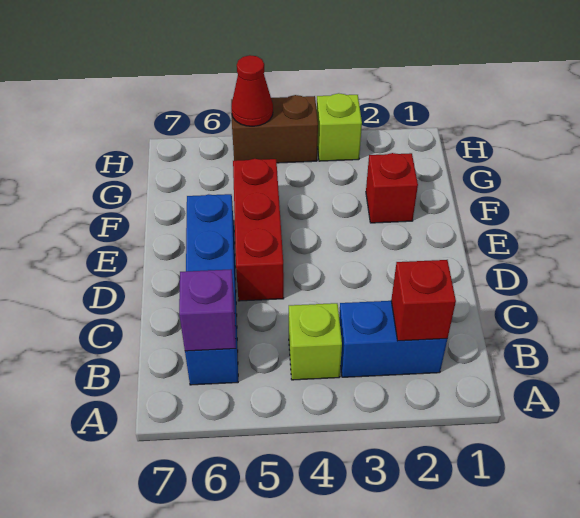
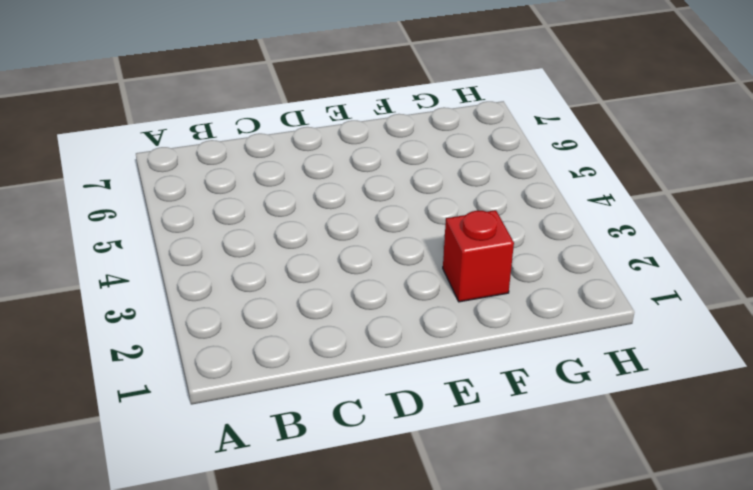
none -> blue 1x2 brick [339,301,447,377]
none -> lime 1x1 brick [289,303,342,380]

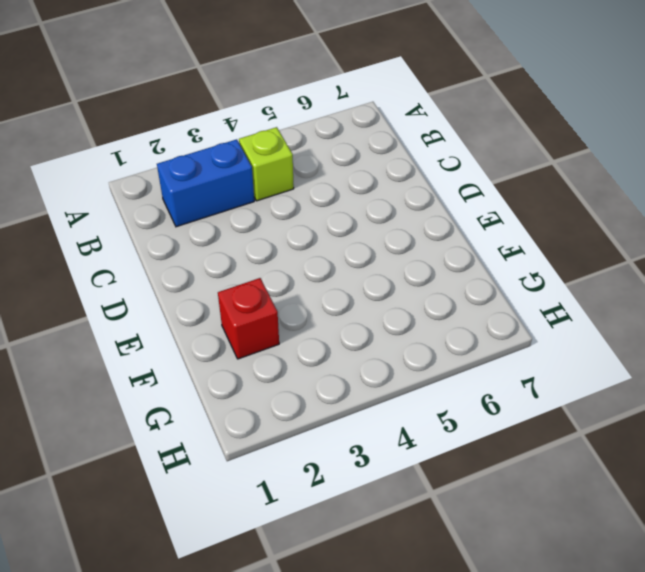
none -> blue 1x4 brick [185,194,238,385]
none -> red 1x3 brick [233,159,284,301]

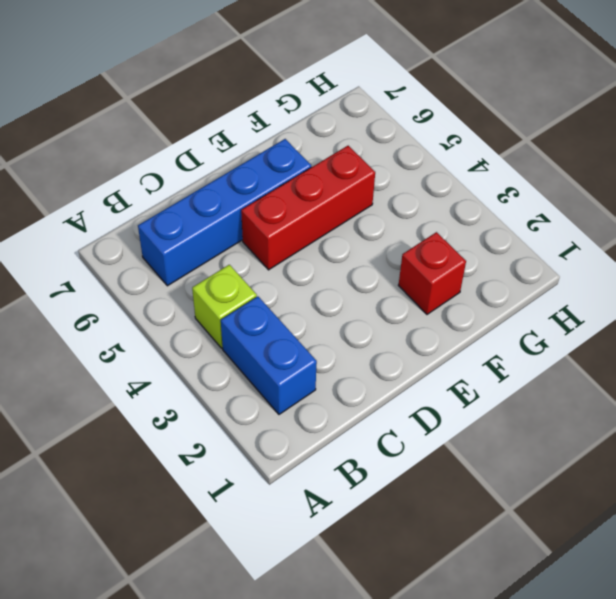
none -> lime 1x1 brick [317,93,362,161]
none -> brown 1x2 brick [231,95,318,163]

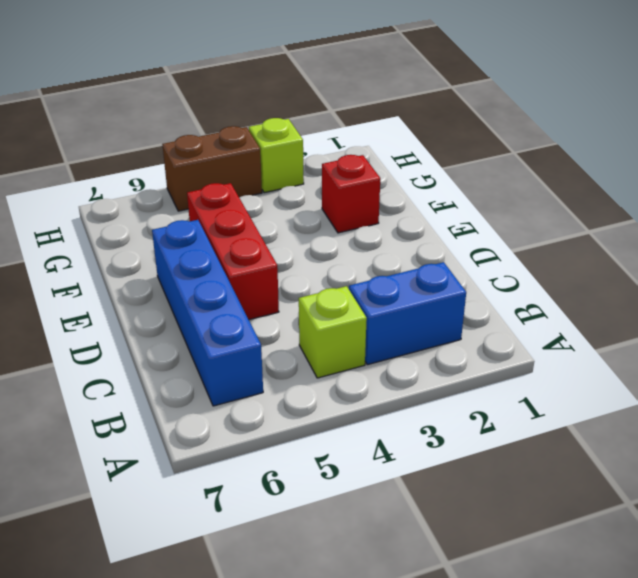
none -> red 1x1 brick [391,260,456,341]
none -> purple 1x1 brick [179,269,236,351]

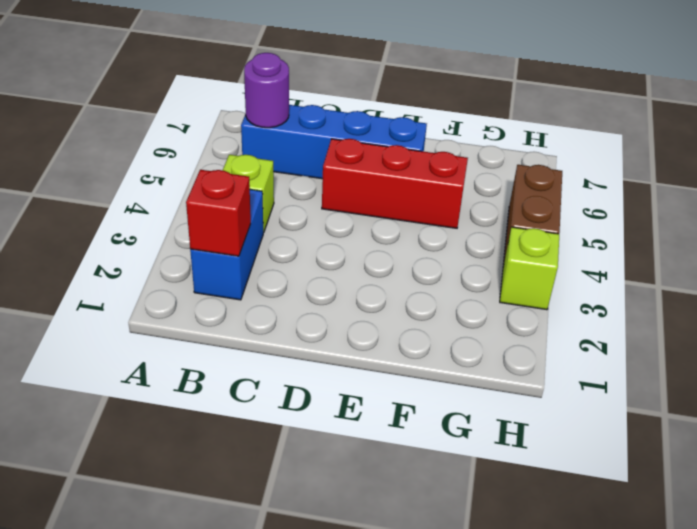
purple 1x1 round brick [244,53,289,128] -> purple 1x1 brick [179,269,236,351]
none -> red 1x1 brick [366,153,418,223]
none -> red 1x1 cone [231,55,273,126]

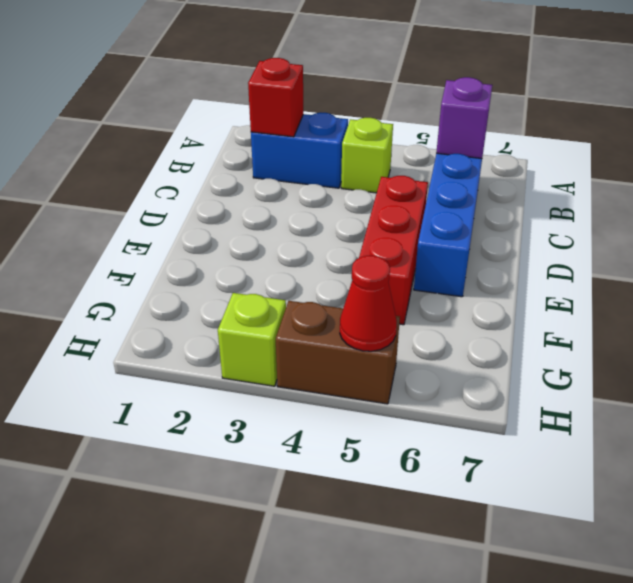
none -> red 1x1 brick [366,153,418,223]

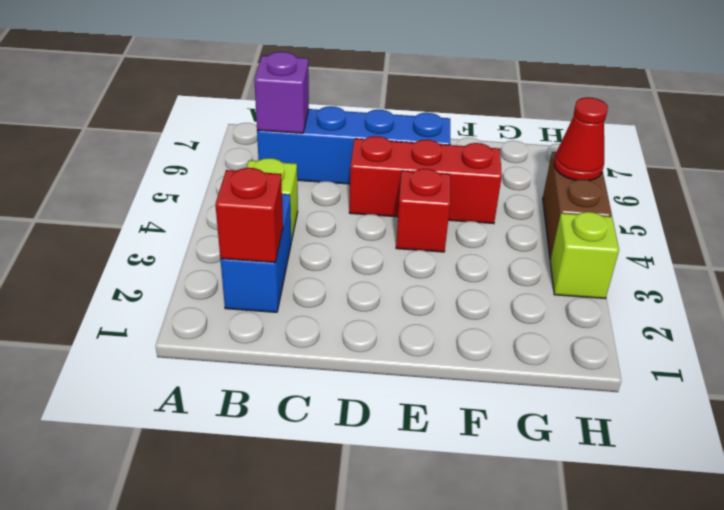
red 1x1 brick [396,169,450,252] -> red 1x1 brick moved to [366,153,418,223]

